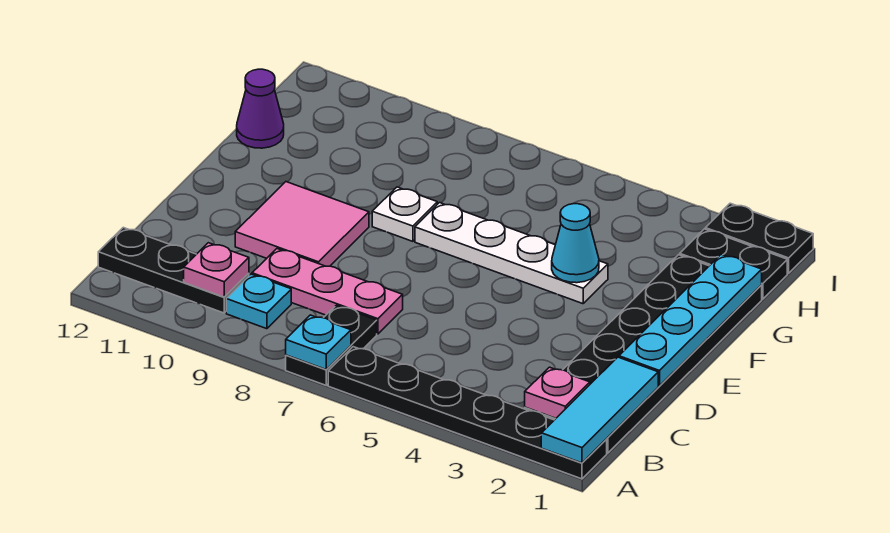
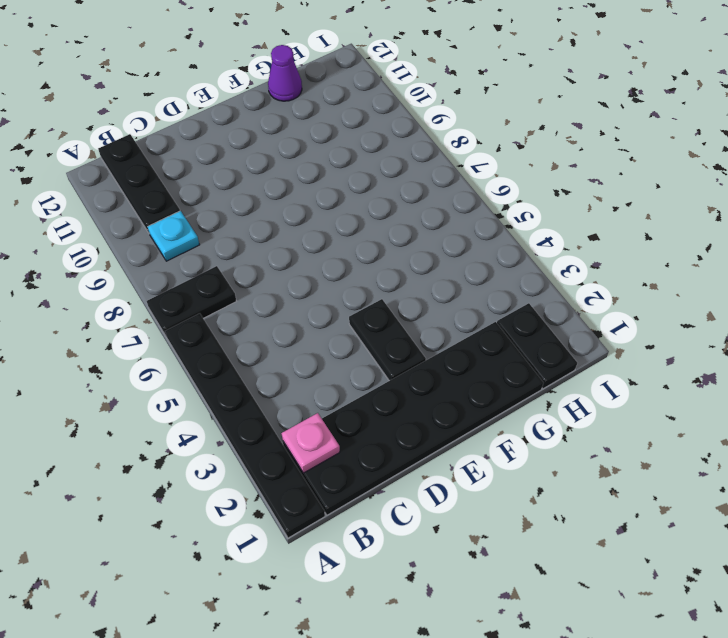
black 1x2 plate [349,299,426,381] -> black 1x2 plate moved to [705,203,813,273]
none -> pink 1x3 plate [252,249,403,334]
none -> pink 2x2 tile [235,182,369,266]
none -> white 1x4 plate [415,203,608,304]

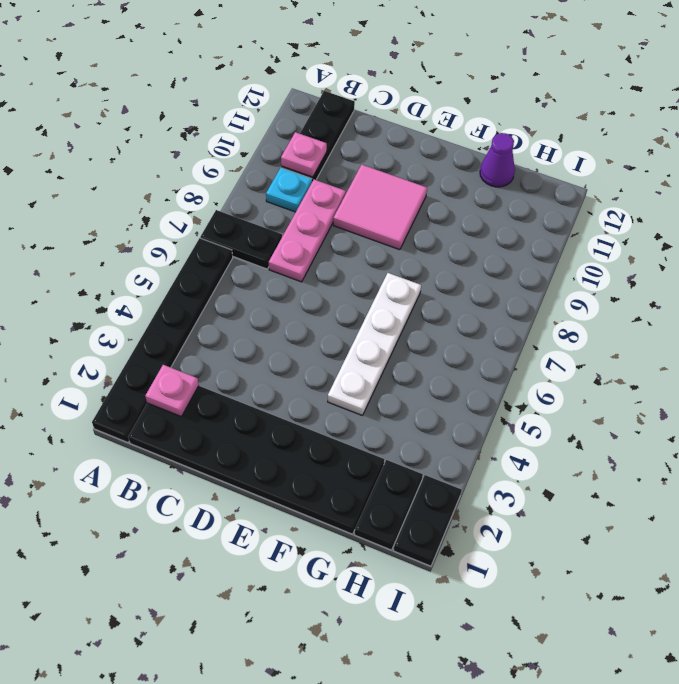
none -> white 1x1 plate [372,187,437,241]
none -> cyan 1x3 tile [541,357,658,463]
none -> cyan 1x1 plate [286,315,351,370]

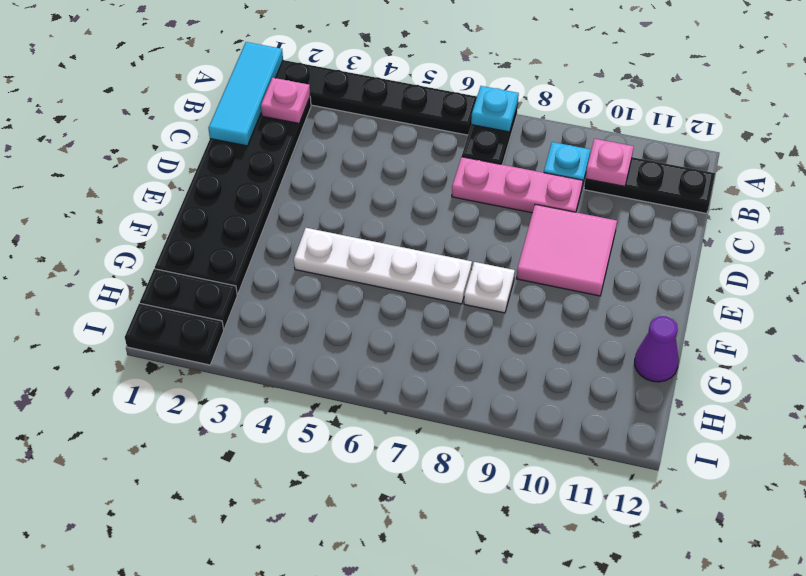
none -> cyan 1x4 plate [619,254,762,386]
none -> cyan 1x1 cone [552,204,599,283]

